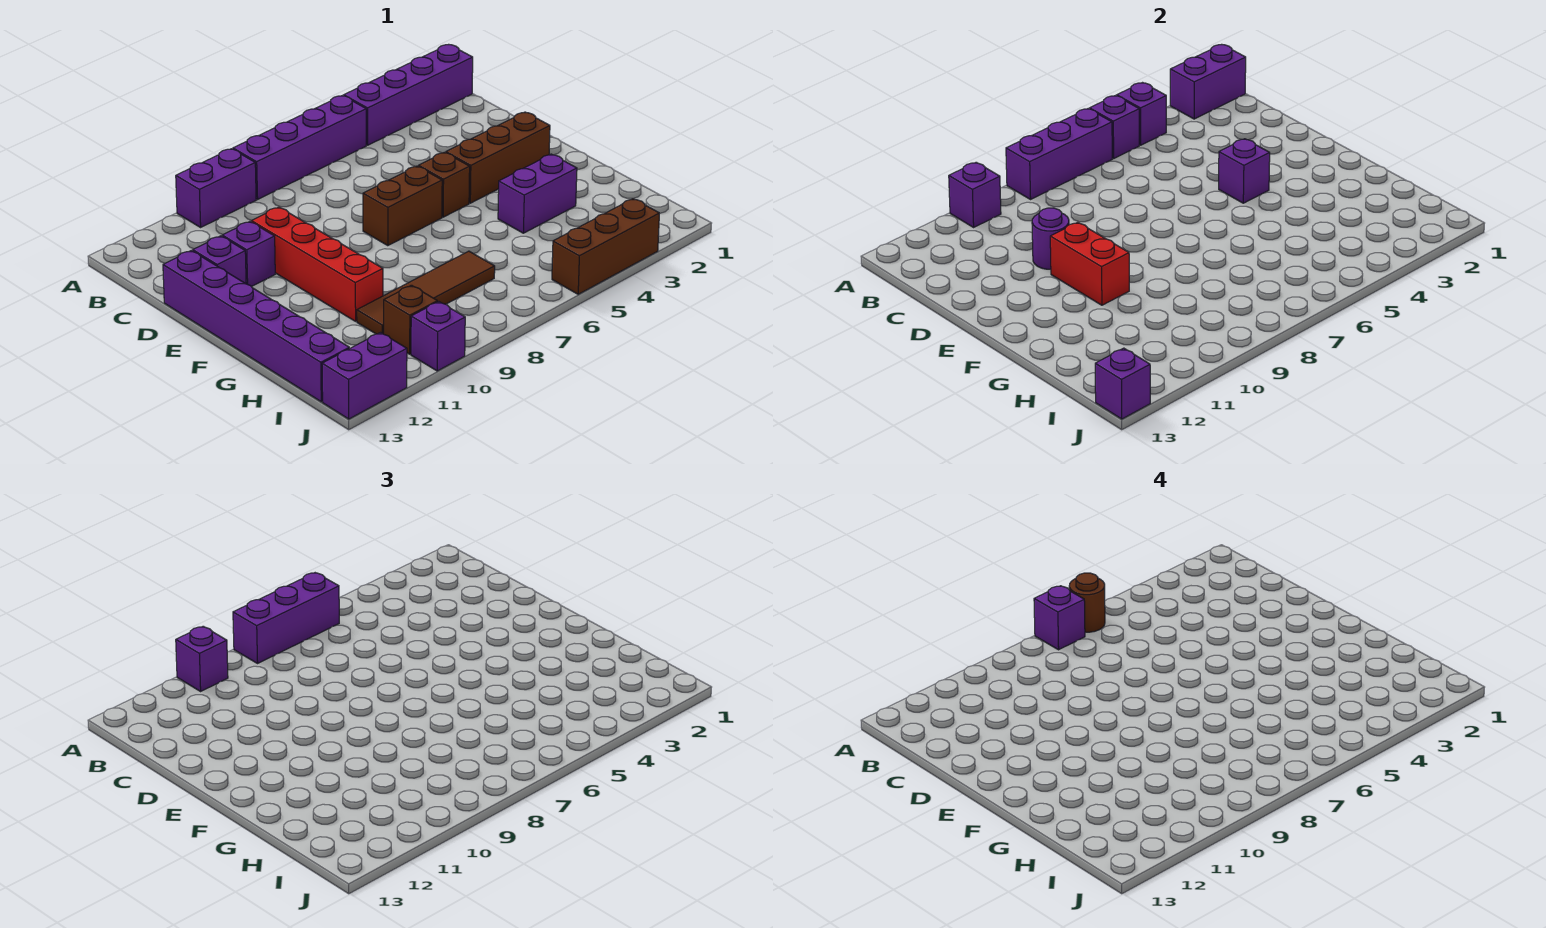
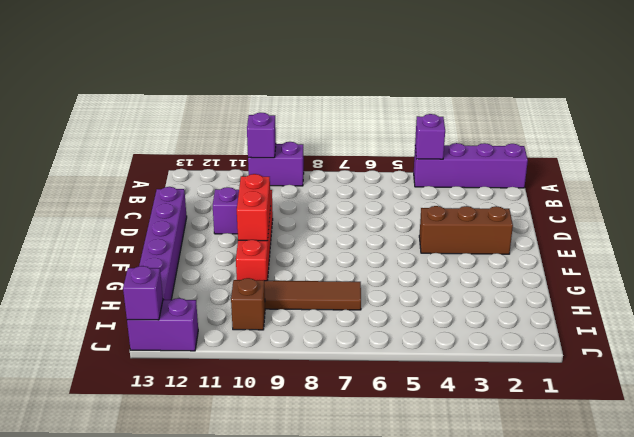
none -> purple 1x4 brick [233,96,366,199]
none -> purple 1x1 brick [193,236,246,284]
none -> brown 1x1 brick [419,152,470,217]

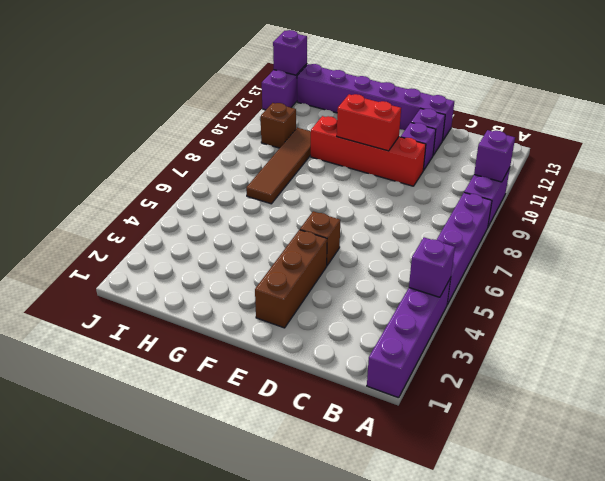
none -> brown 1x2 brick [363,166,442,246]
none -> purple 1x2 brick [498,154,577,233]
none -> brown 1x3 brick [552,199,659,294]

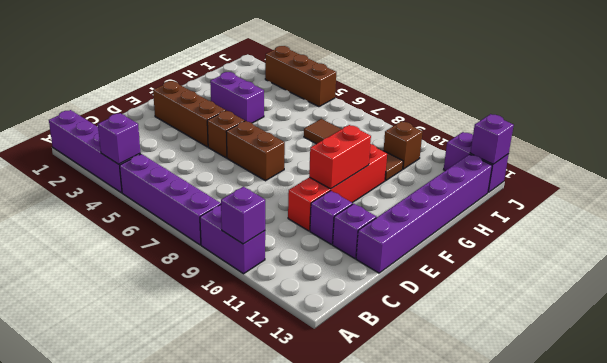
none -> purple 1x1 brick [411,302,465,371]
none -> purple 1x2 brick [1170,45,1246,119]
none -> purple 1x1 brick [1090,96,1139,159]

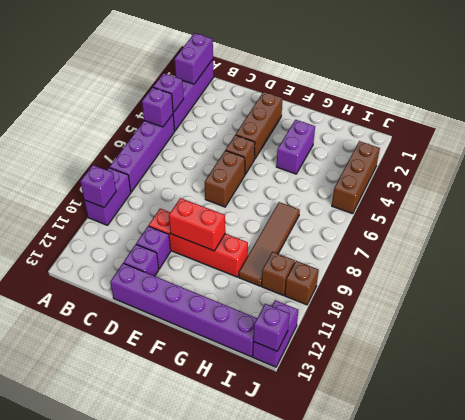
brown 1x1 brick [285,261,319,305] -> purple 1x1 brick [411,302,465,371]
none -> purple 1x3 brick [1006,109,1112,199]
none -> purple 1x1 round brick [1032,208,1069,269]
none -> purple 1x1 brick [1219,139,1270,203]

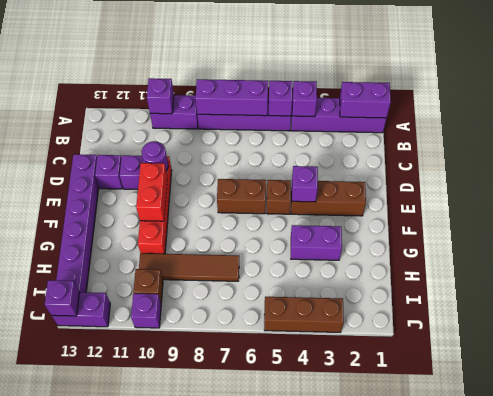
none -> purple 1x3 brick [233,573,339,663]
none -> purple 1x1 brick [176,626,228,691]
none -> brown 1x1 round brick [1069,573,1105,632]

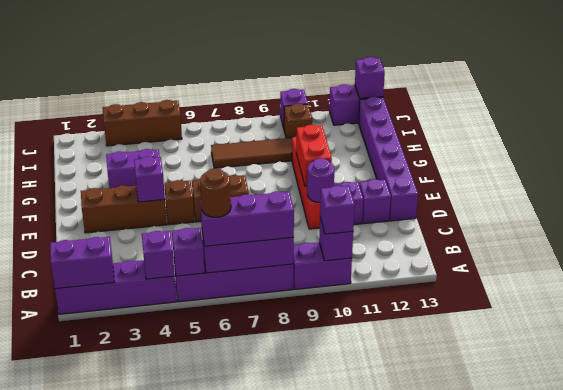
none -> purple 1x1 brick [1034,586,1085,650]

